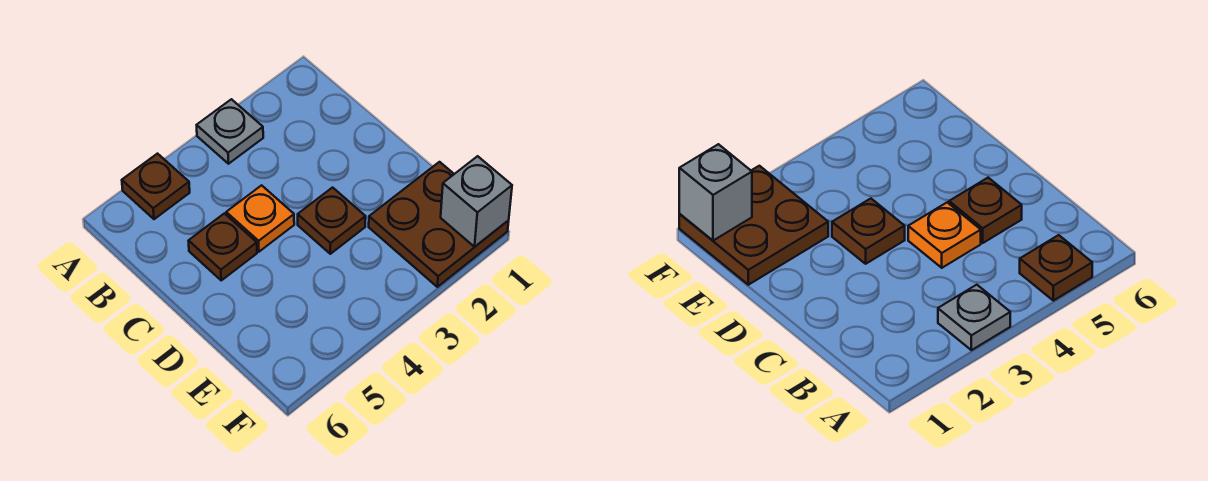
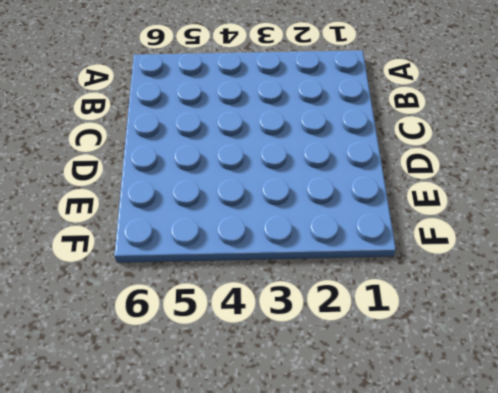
none -> grey 1x1 plate [197,99,263,164]
none -> brown 1x1 plate [122,154,190,219]

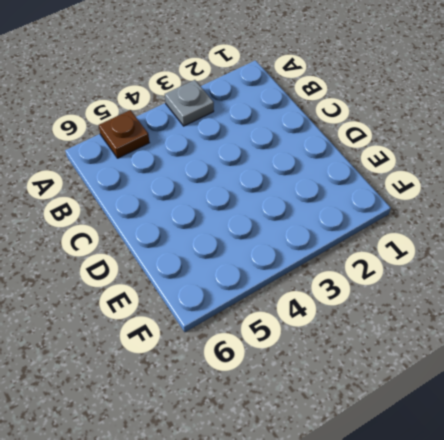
none -> orange 1x1 plate [226,185,294,252]
none -> brown 1x1 plate [189,213,257,280]

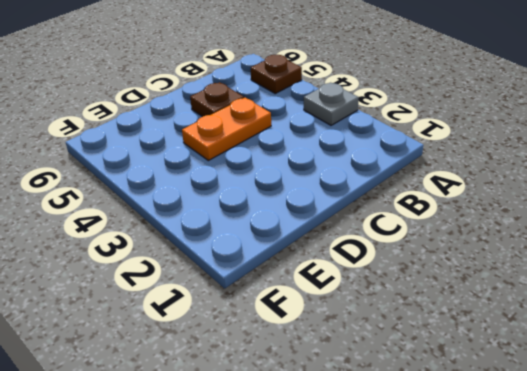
orange 1x2 plate [182,98,271,161] -> orange 1x1 plate [226,185,294,252]
none -> brown 1x1 plate [298,188,366,254]
none -> brown 2x2 plate [369,162,509,287]

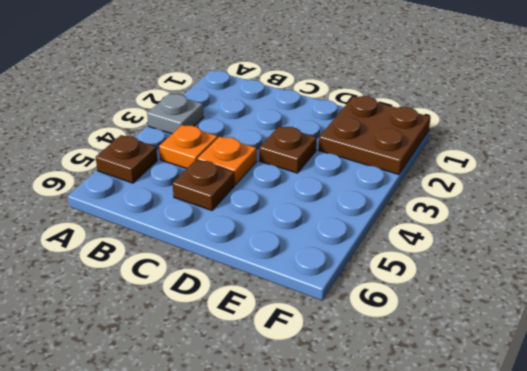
orange 1x1 plate [159,125,218,169] -> none
none -> grey 1x1 brick [441,156,512,247]

